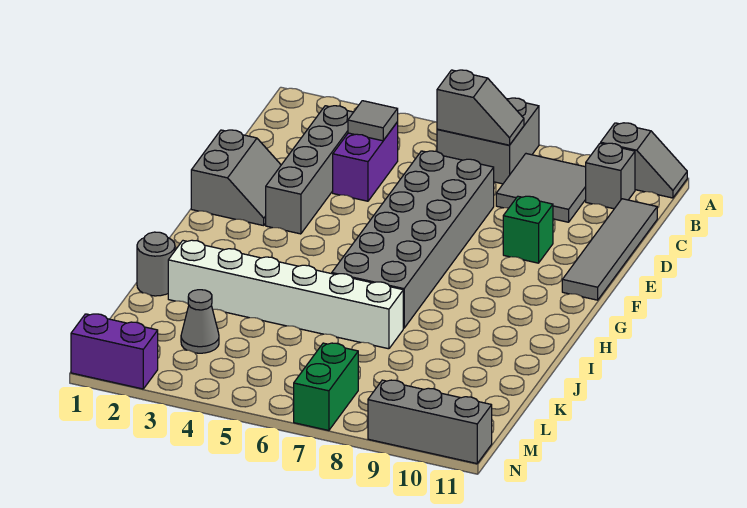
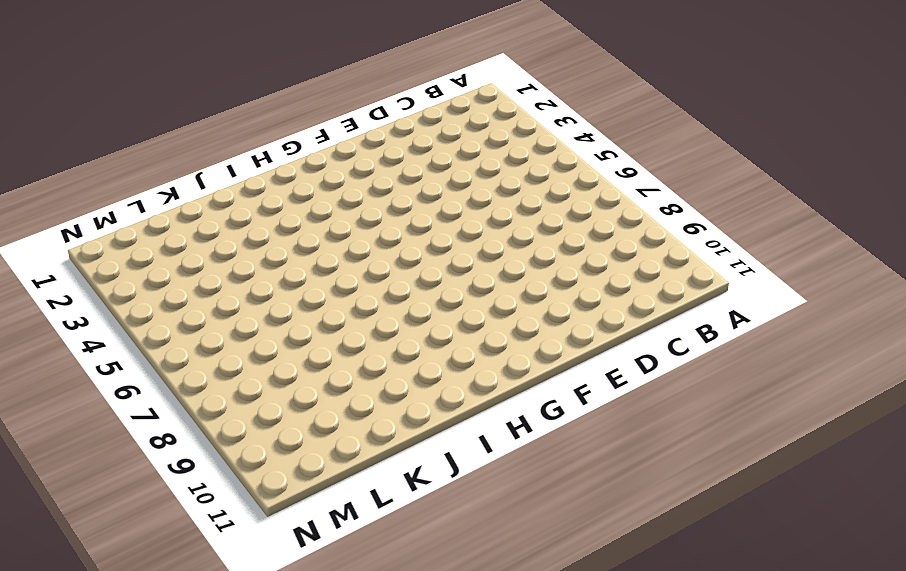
none -> grey 2x2 brick [437,98,539,184]
none -> grey 1x2 slope [601,123,687,198]
none -> grey 2x2 tile [496,154,586,222]

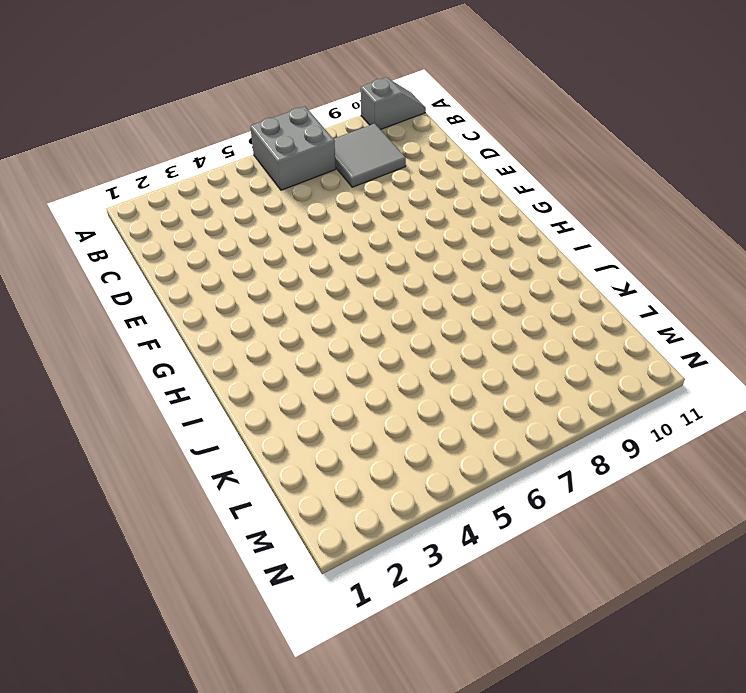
none -> grey 1x1 brick [586,143,635,209]
none -> grey 1x4 brick [266,106,353,234]
none -> purple 1x2 brick [333,122,398,201]

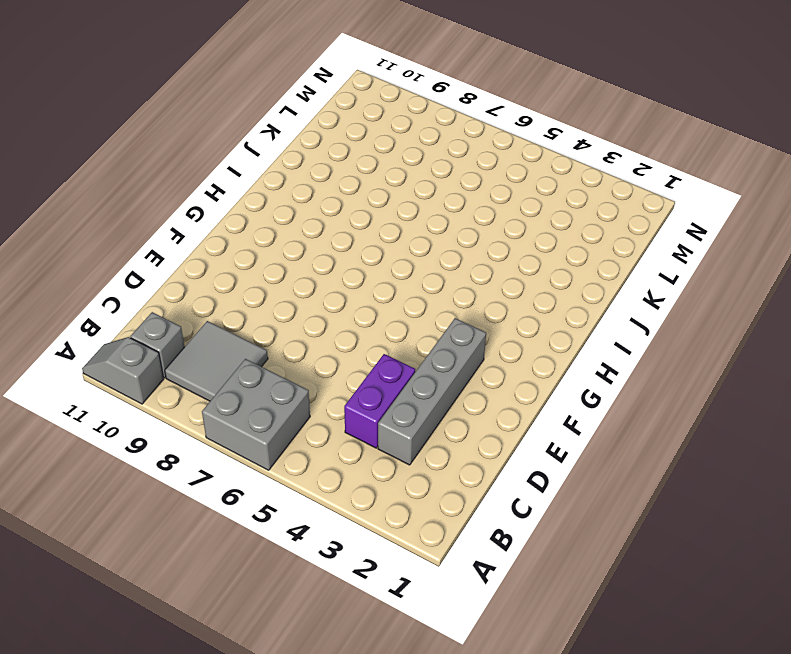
none -> grey 1x4 tile [562,199,657,300]
none -> grey 2x6 brick [332,151,494,328]
none -> grey 2x2 slope [191,130,281,226]

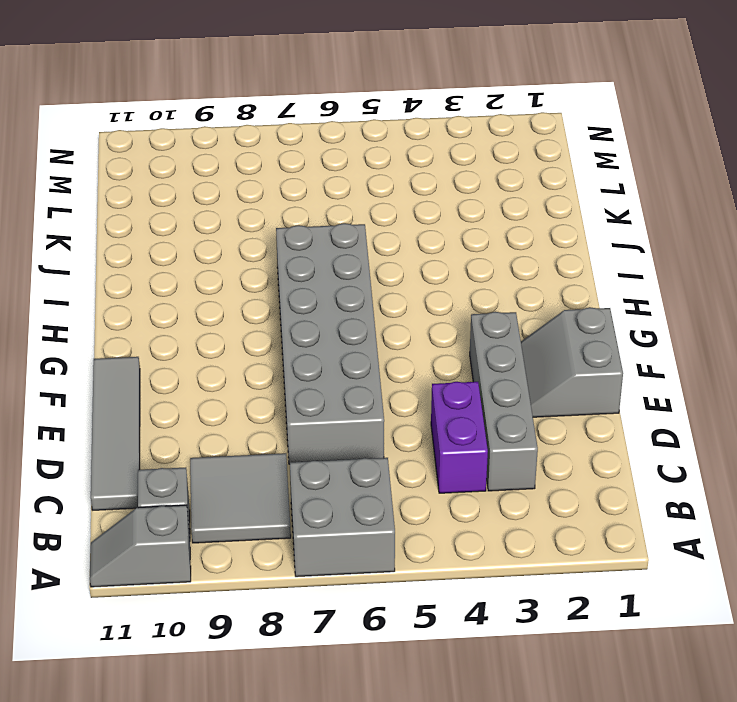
none -> green 1x1 brick [503,196,553,263]
none -> grey 1x1 round brick [137,232,175,296]
none -> white 1x6 brick [168,240,403,349]

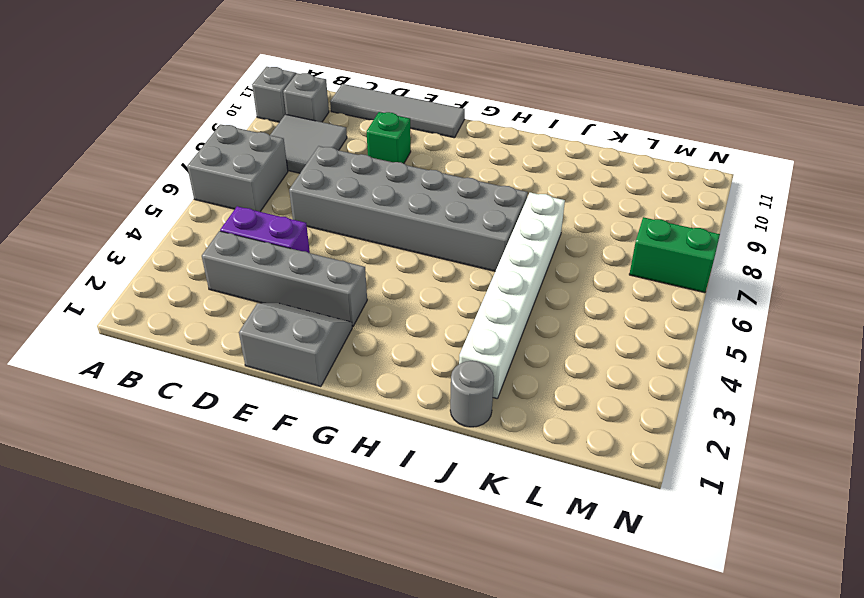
none -> grey 1x1 cone [181,290,219,353]
none -> purple 1x2 brick [71,314,158,389]
none -> grey 1x3 brick [368,380,492,464]

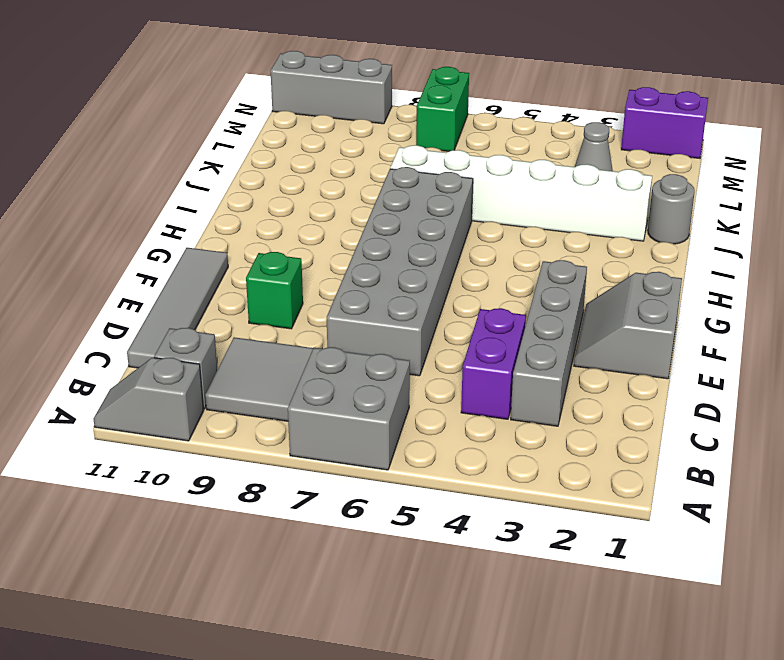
none -> grey 1x2 slope [437,70,524,145]
none -> grey 1x1 tile [348,101,398,141]

